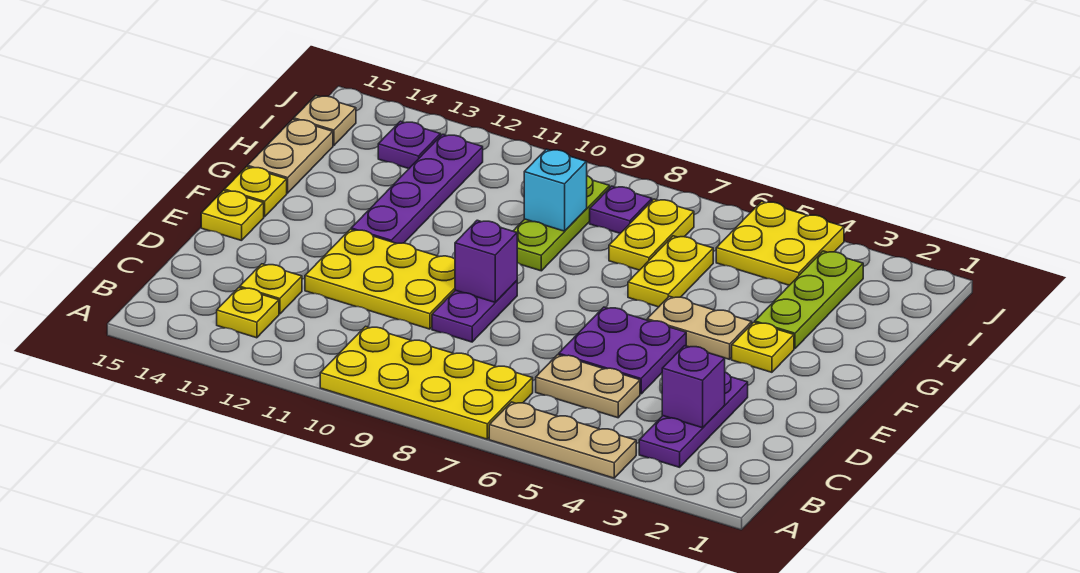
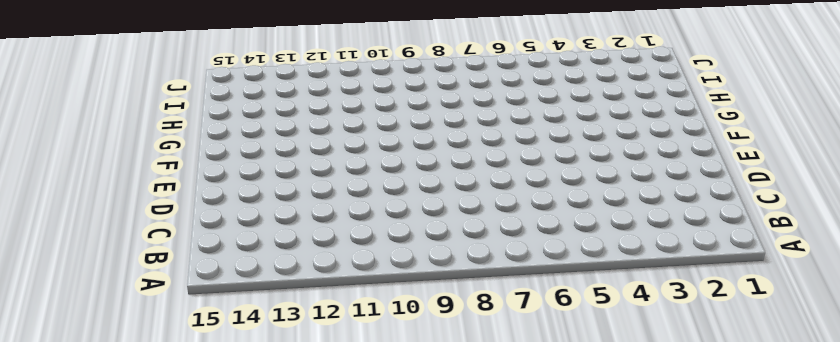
none -> tan 1x3 plate [489,402,636,478]
none -> yellow 2x4 plate [320,326,533,439]
none -> purple 1x3 plate [639,372,748,467]

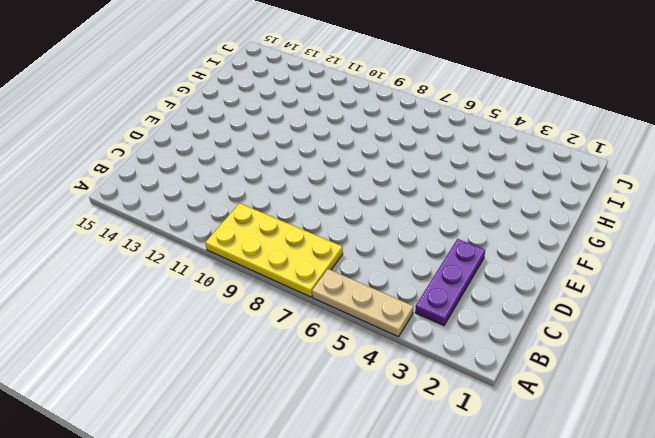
none -> yellow 1x1 plate [217,288,279,338]
none -> tan 1x2 plate [536,355,640,418]
none -> yellow 1x1 plate [240,264,302,314]

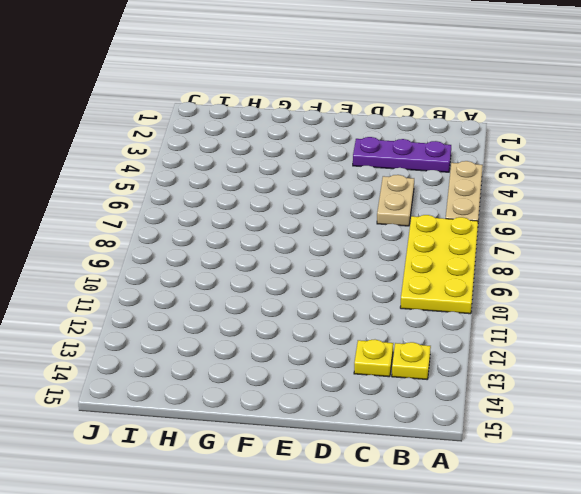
none -> purple 2x2 plate [559,307,686,394]
none -> purple 1x2 plate [432,281,517,342]
none -> yellow 2x3 plate [305,229,455,329]

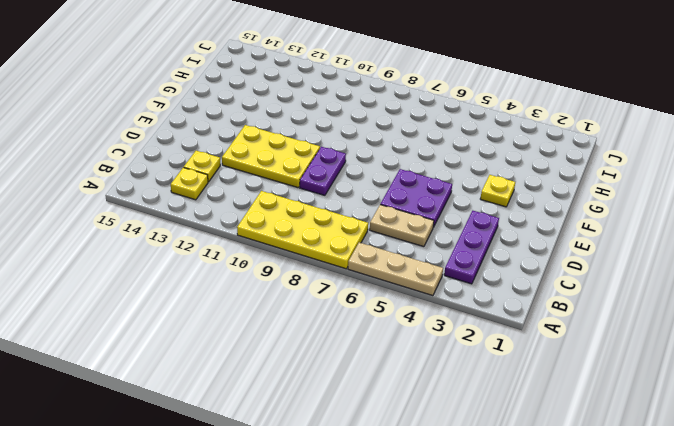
none -> yellow 1x1 plate [201,190,264,241]
none -> tan 1x2 plate [647,296,752,359]
none -> purple 1x4 plate [351,134,483,243]

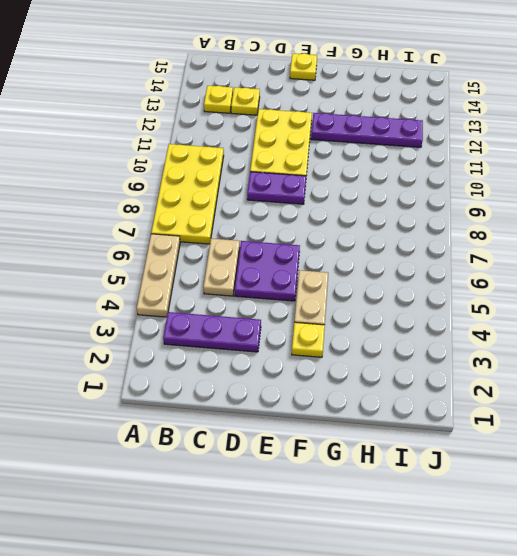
none -> yellow 1x1 plate [224,167,287,217]
none -> lime 1x3 plate [755,251,863,349]
none -> yellow 1x2 plate [628,236,713,307]

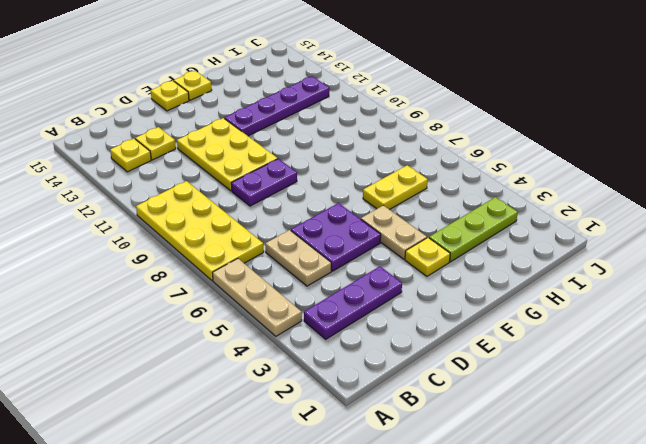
none -> lime 1x3 plate [514,176,610,271]
none -> tan 1x2 plate [248,119,333,193]
none -> yellow 1x2 plate [609,199,694,270]

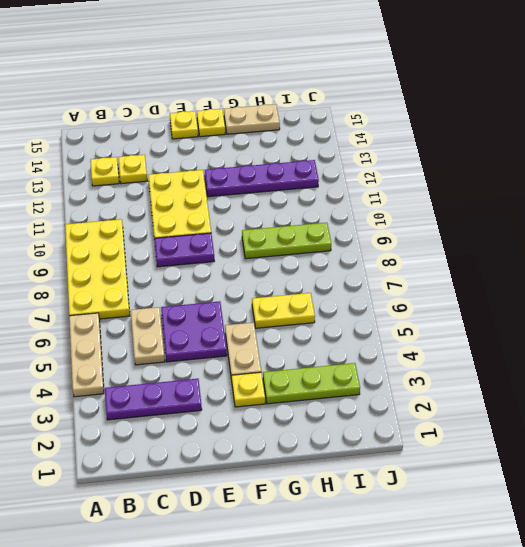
none -> yellow 1x2 plate [609,199,694,270]
none -> yellow 2x2 plate [716,201,844,285]
none -> purple 1x1 plate [590,186,652,233]

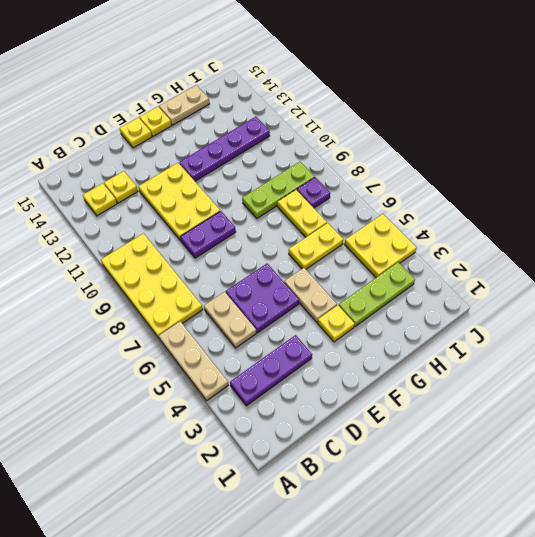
yellow 1x2 plate [277,190,327,237] -> yellow 1x2 plate turned to [609,199,694,270]
none -> purple 1x1 plate [378,121,441,169]
none -> tan 1x1 plate [294,96,356,146]
none -> purple 1x1 brick [662,346,725,428]

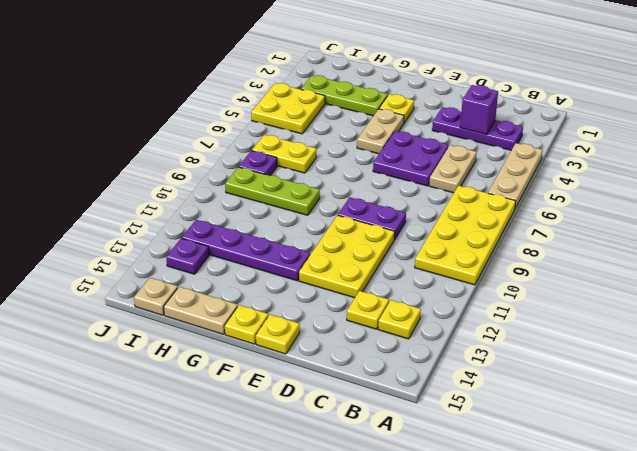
none -> yellow 1x2 plate [628,236,713,307]
none -> purple 1x1 brick [455,220,517,302]
none -> cyan 1x1 brick [524,149,587,231]

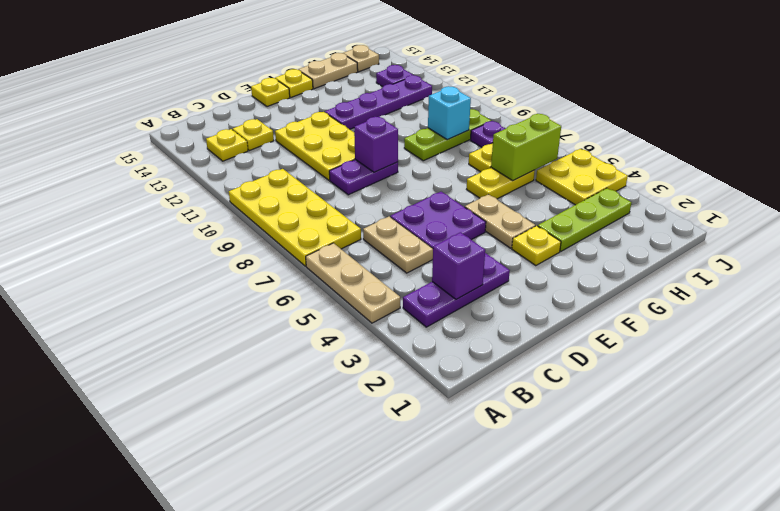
lime 1x2 brick [491,114,561,181] -> none

